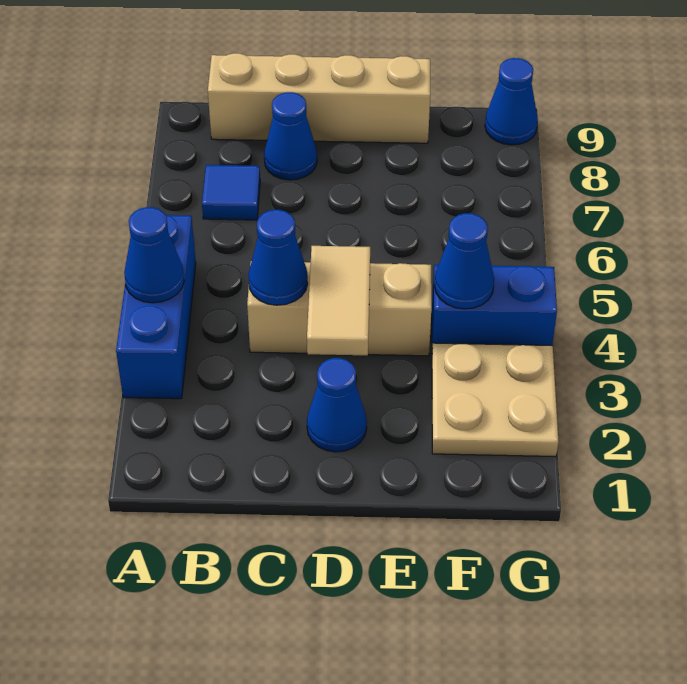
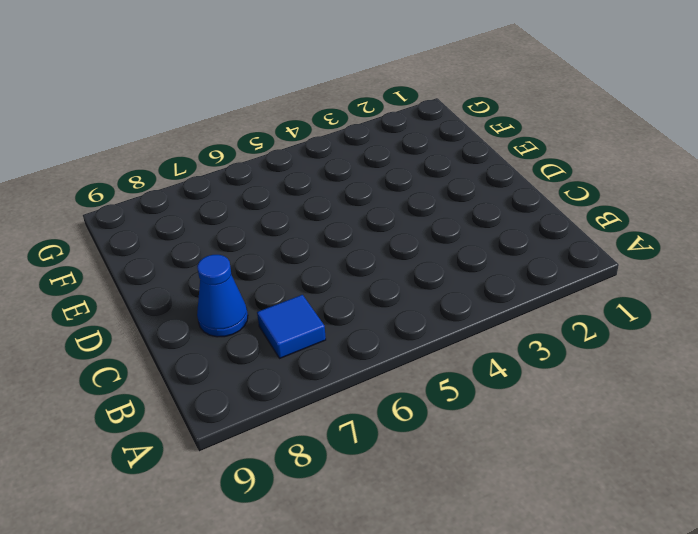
none -> blue 1x3 brick [116,214,196,399]
none -> tan 1x4 brick [208,53,430,143]
none -> tan 1x3 brick [247,261,432,356]

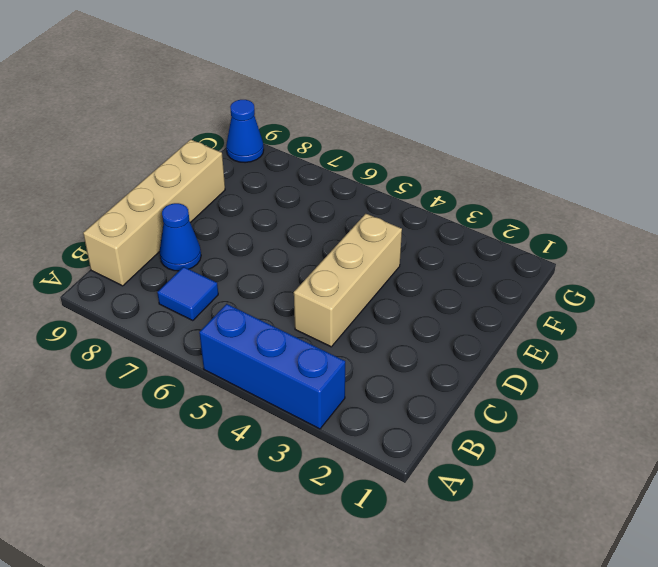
none -> blue 1x1 cone [307,358,367,452]
none -> tan 2x2 plate [432,343,559,457]
none -> blue 1x2 brick [432,265,557,348]

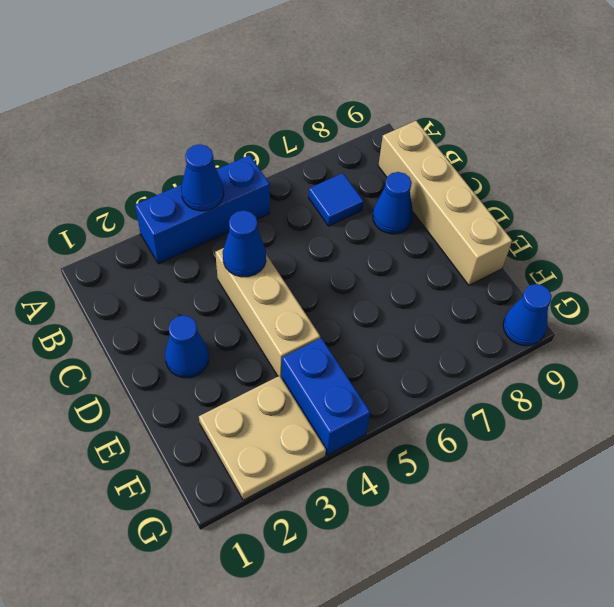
none -> tan 1x2 tile [307,246,370,355]
none -> blue 1x1 cone [435,213,494,309]

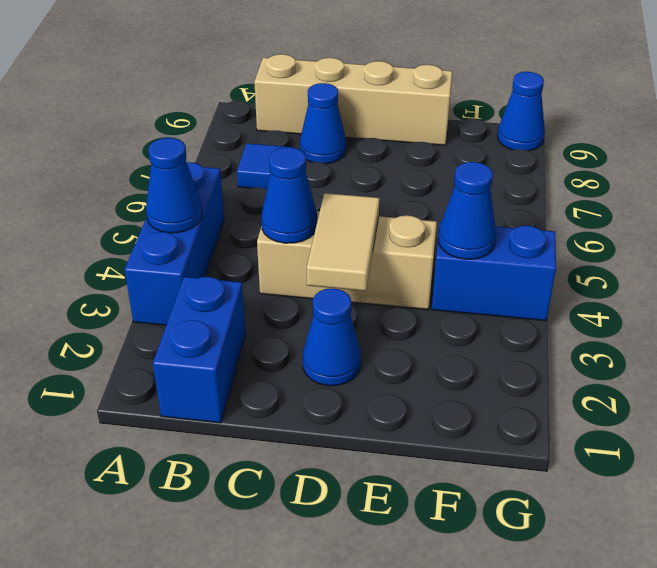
blue 1x2 brick [153,277,246,423] -> none
none -> tan 2x2 plate [432,343,559,457]

